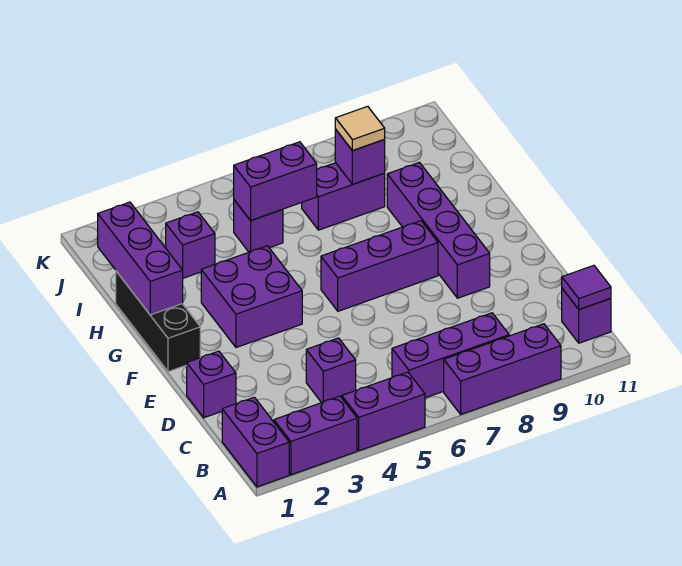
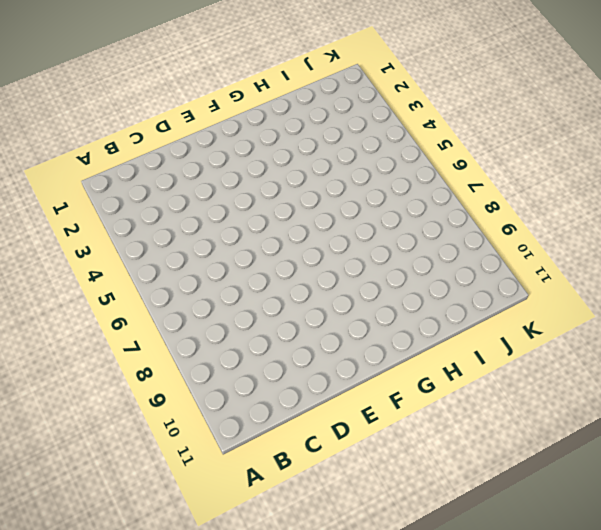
none -> purple 1x2 brick [222,397,289,487]
none -> purple 1x2 brick [274,396,357,475]
none -> purple 1x2 brick [342,372,425,451]

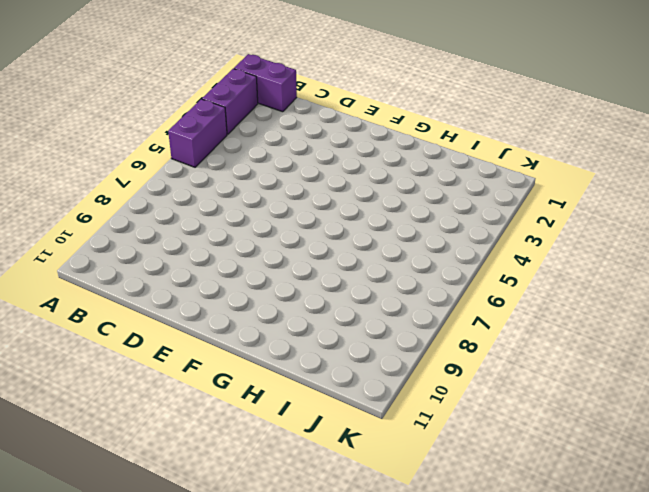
none -> purple 1x3 brick [444,324,561,414]
none -> purple 1x3 brick [392,313,509,398]
none -> purple 1x1 brick [562,289,611,343]

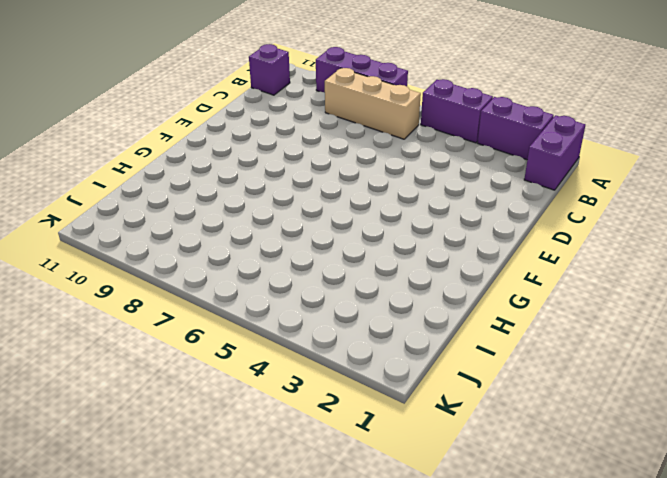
tan 1x3 brick [325,68,421,139] -> purple 1x3 brick [392,313,509,398]
none -> purple 1x1 brick [306,338,356,403]
none -> purple 1x1 brick [187,351,236,418]
none -> purple 1x4 brick [387,162,490,298]

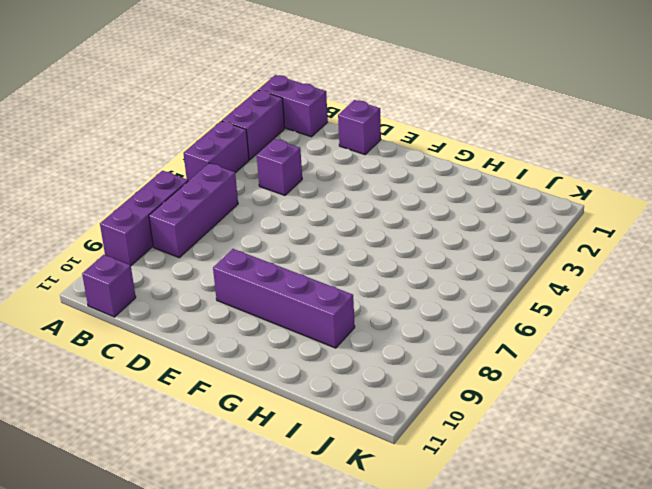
none -> black 1x3 brick [116,271,200,372]
none -> purple 2x2 brick [201,246,302,348]
none -> purple 1x3 brick [321,221,438,311]

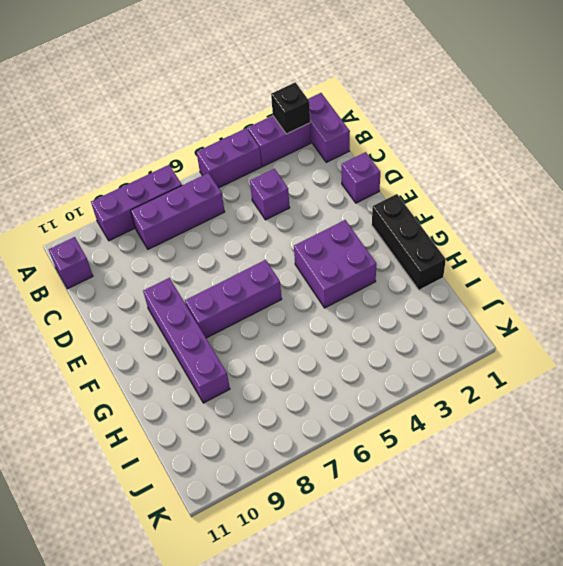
black 1x1 brick [271,82,310,134] -> none
none -> purple 1x1 brick [166,212,215,278]
none -> purple 1x1 brick [234,200,283,252]
none -> purple 1x2 brick [302,163,385,230]

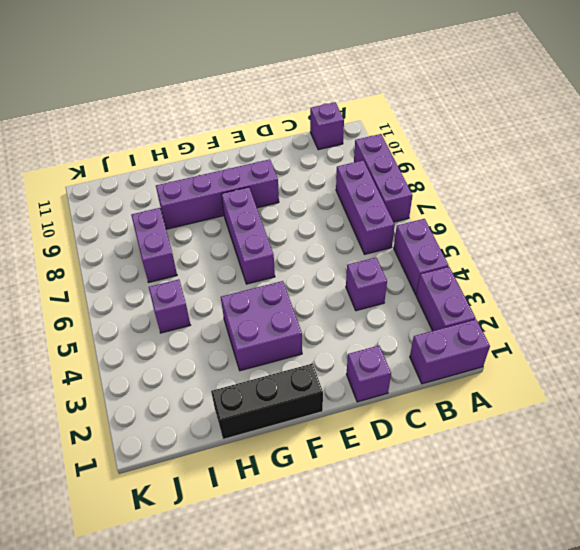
none -> purple 1x1 brick [166,212,215,278]
none -> purple 1x1 tile [562,265,611,309]
none -> purple 1x3 brick [98,202,183,315]

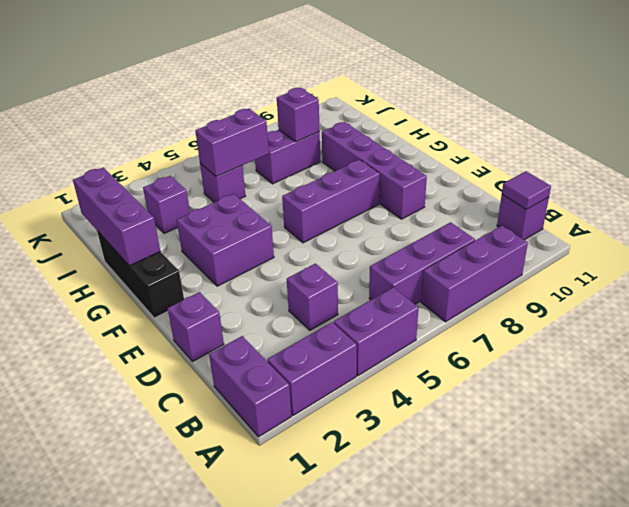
none -> tan 1x1 tile [335,106,385,151]

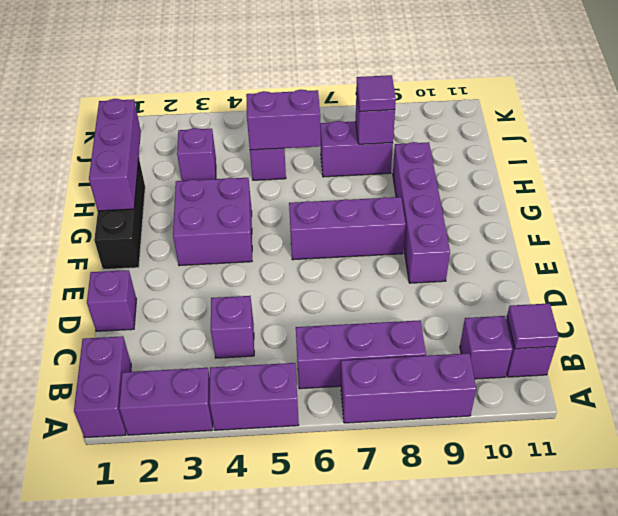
purple 1x1 brick [460,316,512,379] -> none
purple 1x1 tile [356,75,396,112] -> tan 1x1 tile [335,106,385,151]

